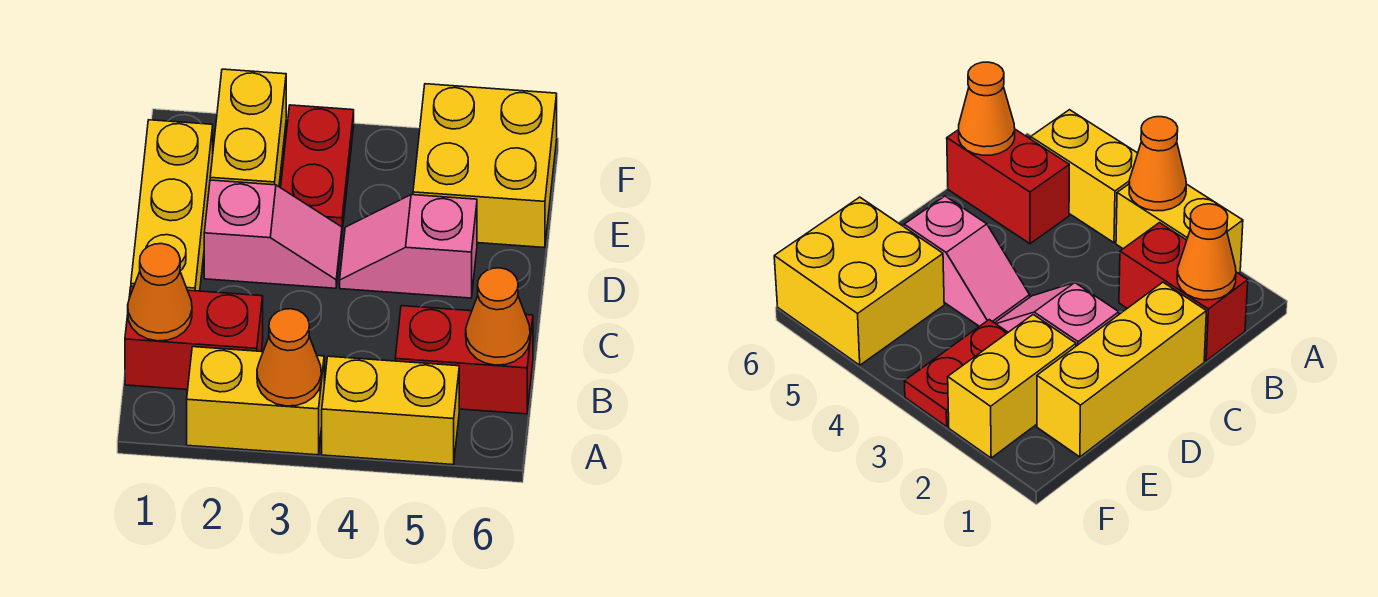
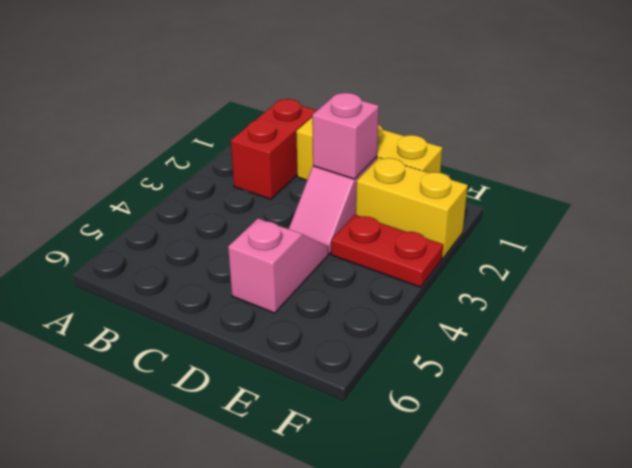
pink 1x1 brick [312,93,379,179] -> none
none -> yellow 1x2 brick [187,347,324,455]
none -> yellow 1x2 brick [322,356,459,465]
none -> red 1x2 brick [395,306,533,414]

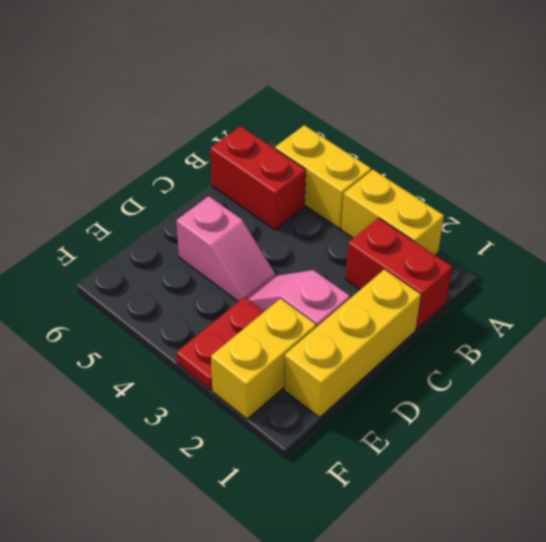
none -> yellow 2x2 brick [413,84,557,248]
none -> orange 1x1 cone [257,309,321,406]
none -> orange 1x1 cone [128,244,192,341]

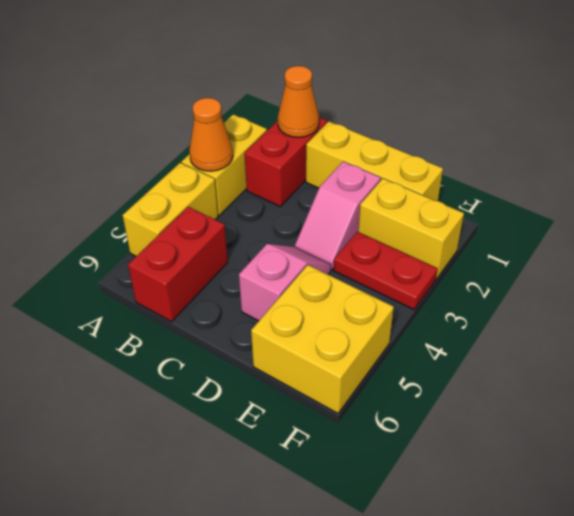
none -> orange 1x1 cone [466,268,530,365]

